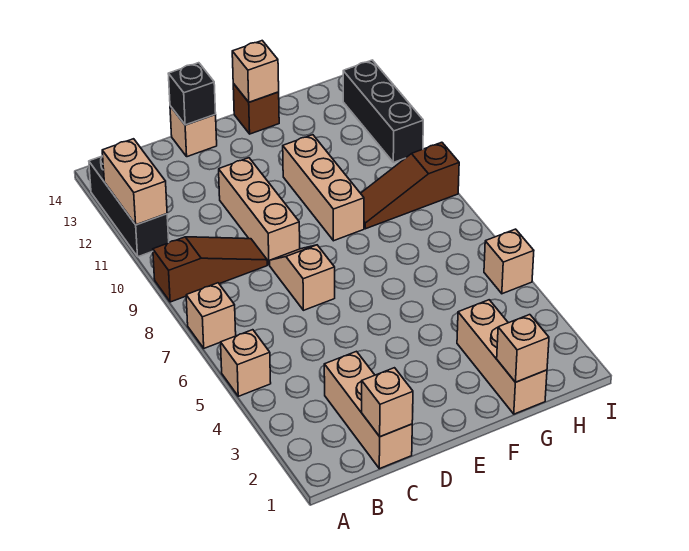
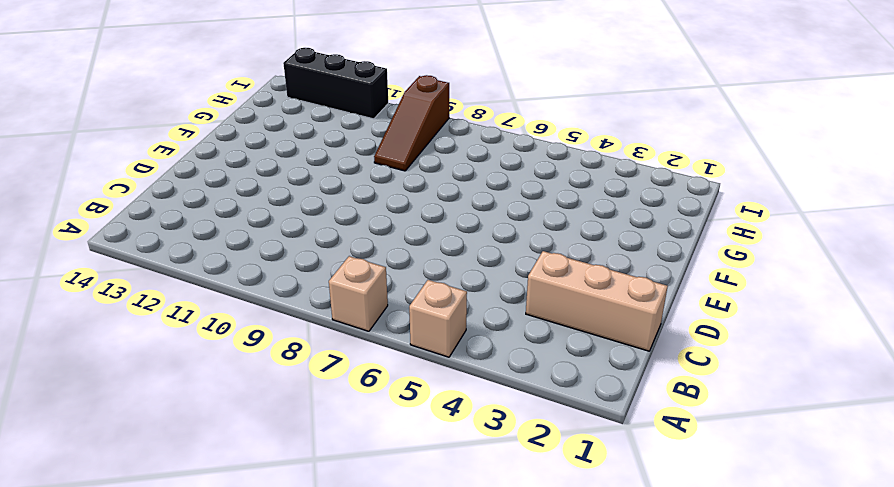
none -> brown 1x3 slope [153,237,267,302]
none -> black 1x3 brick [89,156,169,257]
none -> tan 1x2 slope [270,245,335,310]

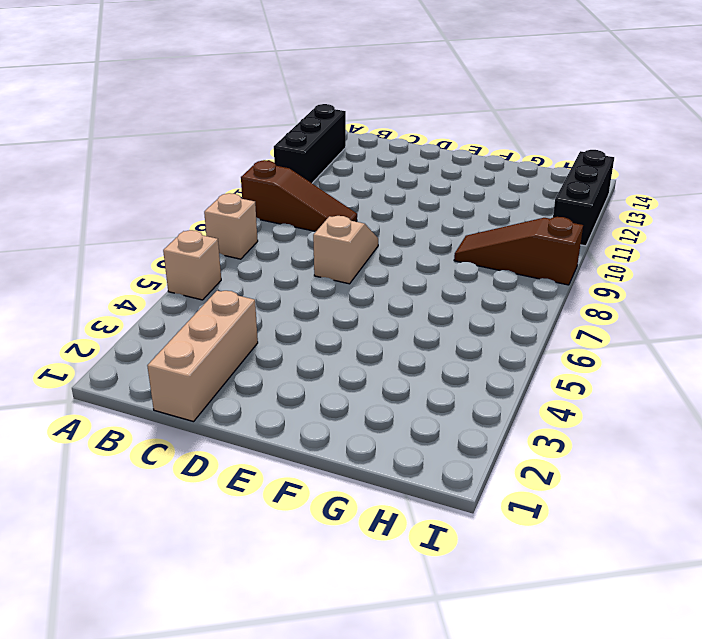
none -> tan 1x3 brick [219,158,300,265]
none -> tan 1x1 brick [170,106,217,157]
none -> tan 1x3 brick [283,135,364,241]

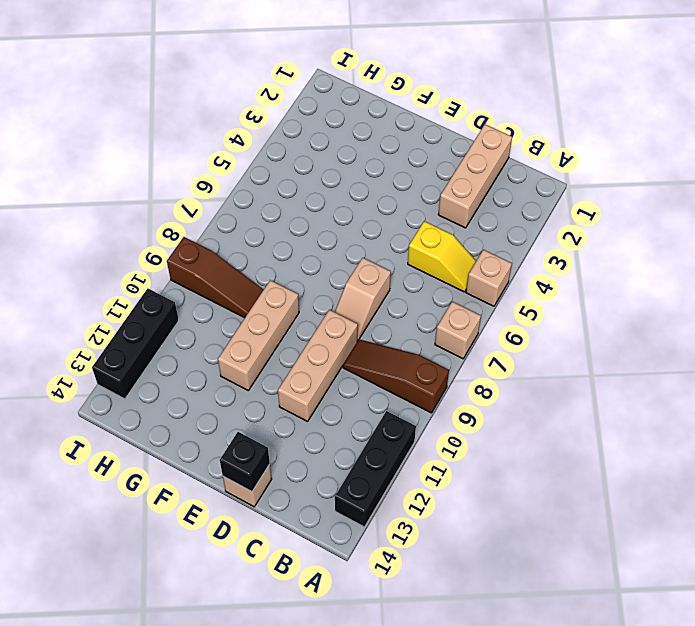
yellow 1x2 slope [408,221,476,292] -> none
none -> brown 1x1 brick [233,84,279,134]
none -> tan 1x3 brick [457,300,547,414]
none -> tan 1x1 brick [484,229,534,294]

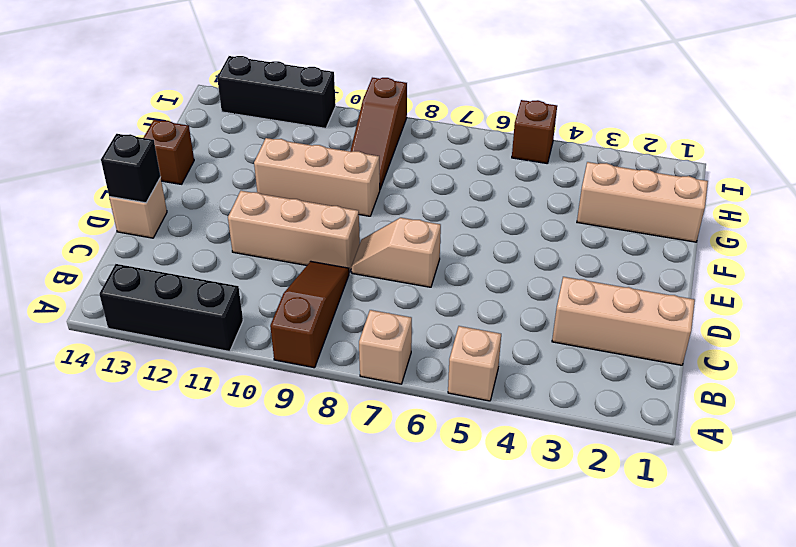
brown 1x1 brick [512,100,557,163] -> tan 1x1 brick [484,229,534,294]
none -> tan 1x2 brick [102,139,167,225]
none -> tan 1x1 brick [362,368,413,437]
none -> tan 1x1 brick [232,41,279,102]

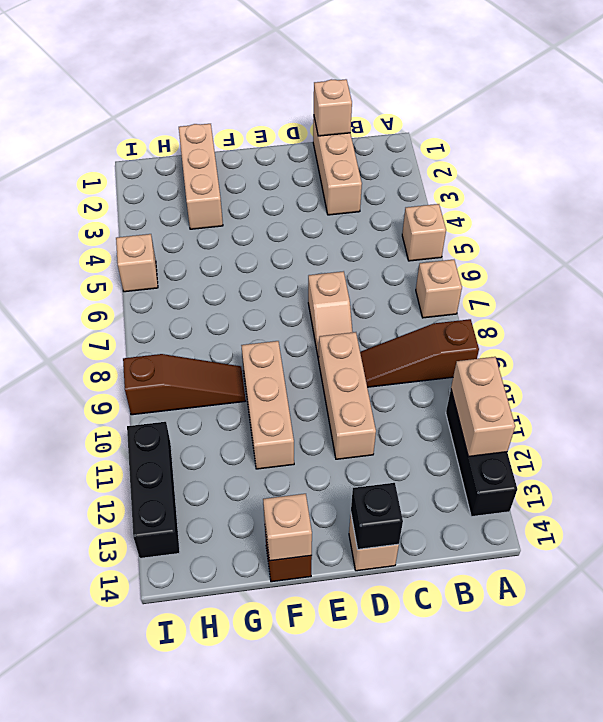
none -> tan 1x1 brick [497,315,549,382]

